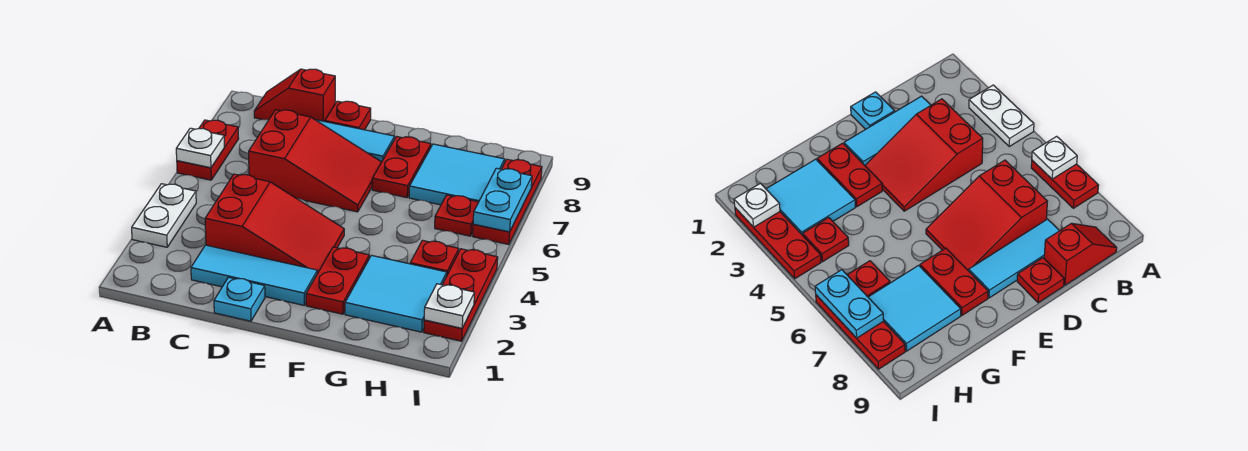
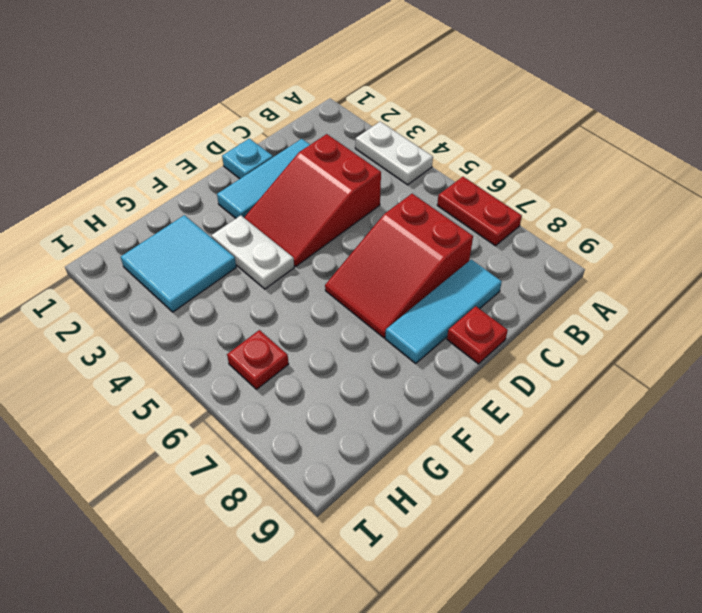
white 1x2 plate [211,215,294,289] -> red 1x2 plate [306,247,369,314]
none -> red 1x2 slope [254,69,335,122]
none -> red 1x2 plate [372,137,431,198]
none -> cyan 2x2 tile [409,144,505,205]

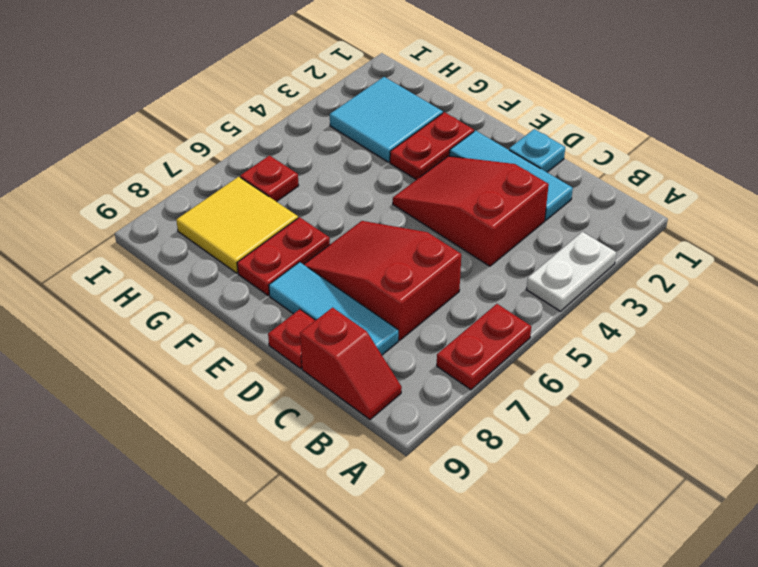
yellow 2x2 tile [176,177,298,273] -> cyan 2x2 tile [409,144,505,205]
none -> red 1x1 plate [410,240,459,275]
none -> red 1x3 plate [424,249,498,341]
none -> red 1x3 plate [473,159,542,245]

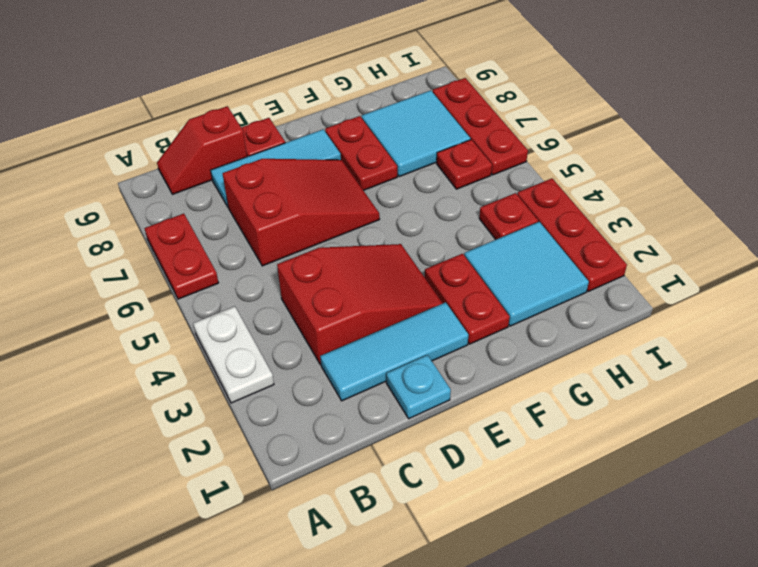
none -> white 1x1 plate [176,128,224,168]
none -> white 1x1 plate [424,284,475,328]
none -> cyan 1x2 plate [473,168,532,232]

